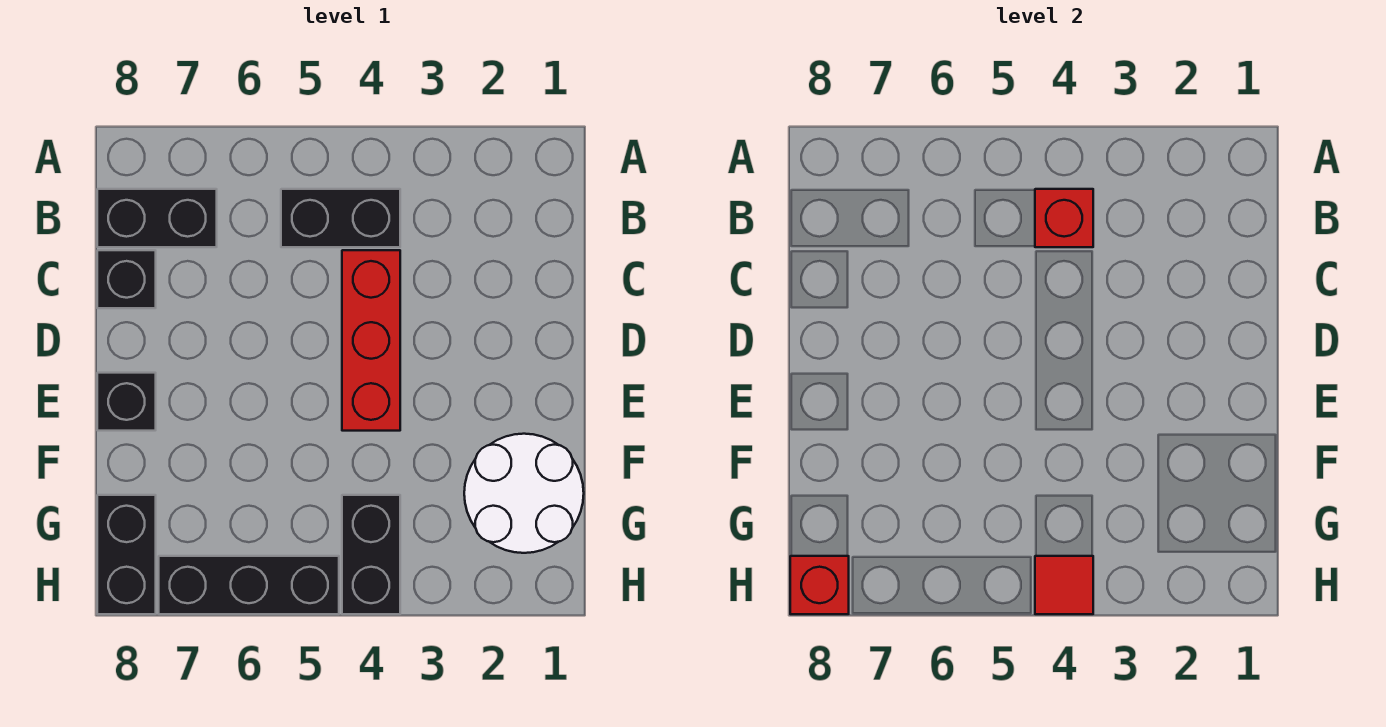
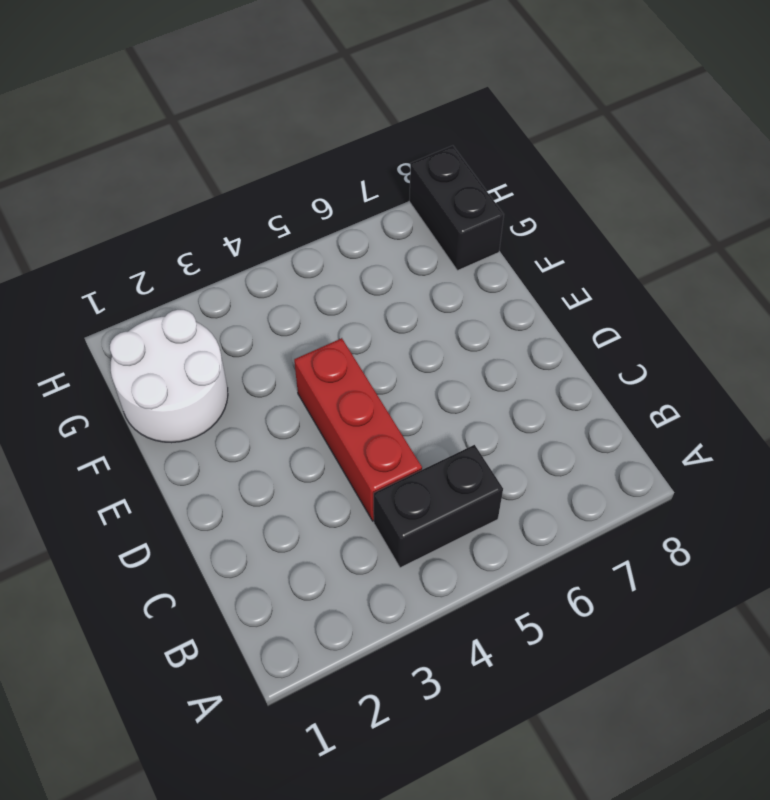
none -> black 1x2 brick [97,189,217,247]
none -> black 1x1 brick [97,250,156,308]
none -> black 1x1 brick [97,373,156,431]

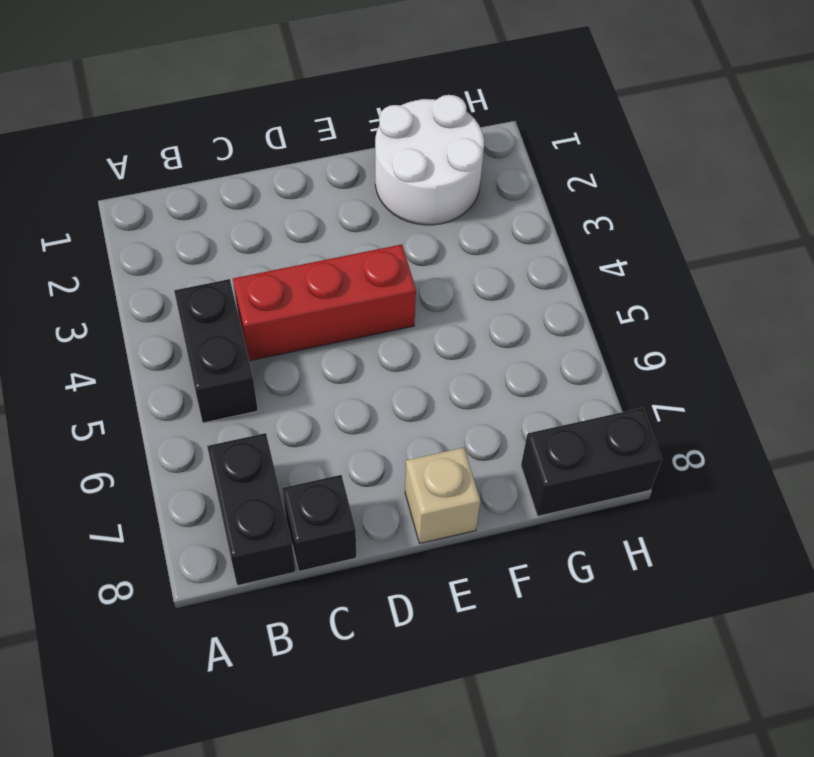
tan 1x1 brick [405,448,480,543] -> black 1x1 brick [97,373,156,431]
none -> black 1x2 brick [342,495,400,614]
none -> black 1x3 brick [159,556,339,614]
none -> red 1x1 brick [1035,189,1093,247]

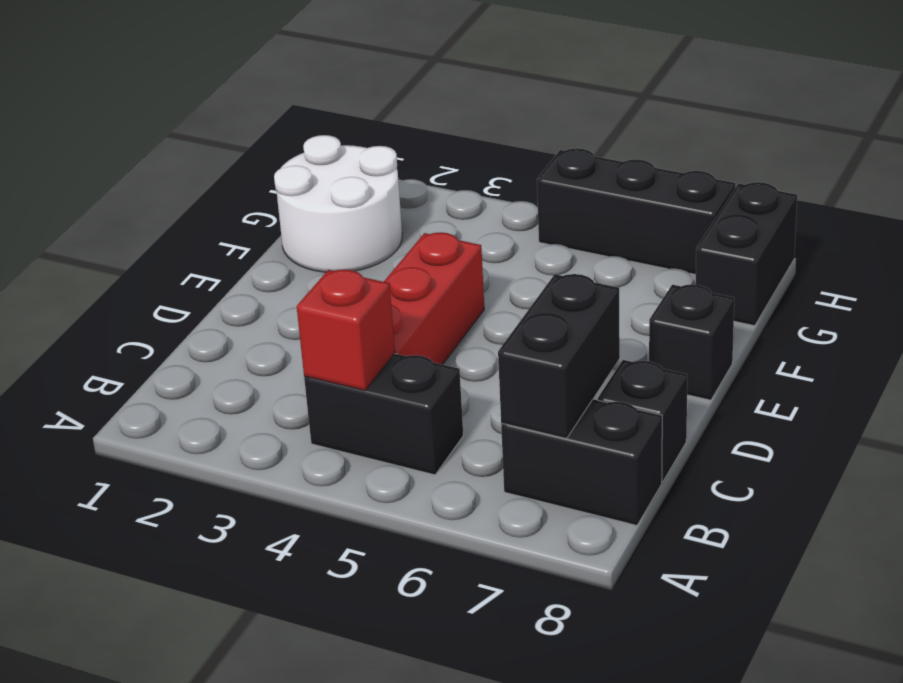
black 1x2 brick [498,274,620,439] -> black 1x2 brick moved to [342,495,400,614]
none -> red 1x1 tile [1035,556,1093,614]
none -> red 1x1 brick [790,556,849,614]

